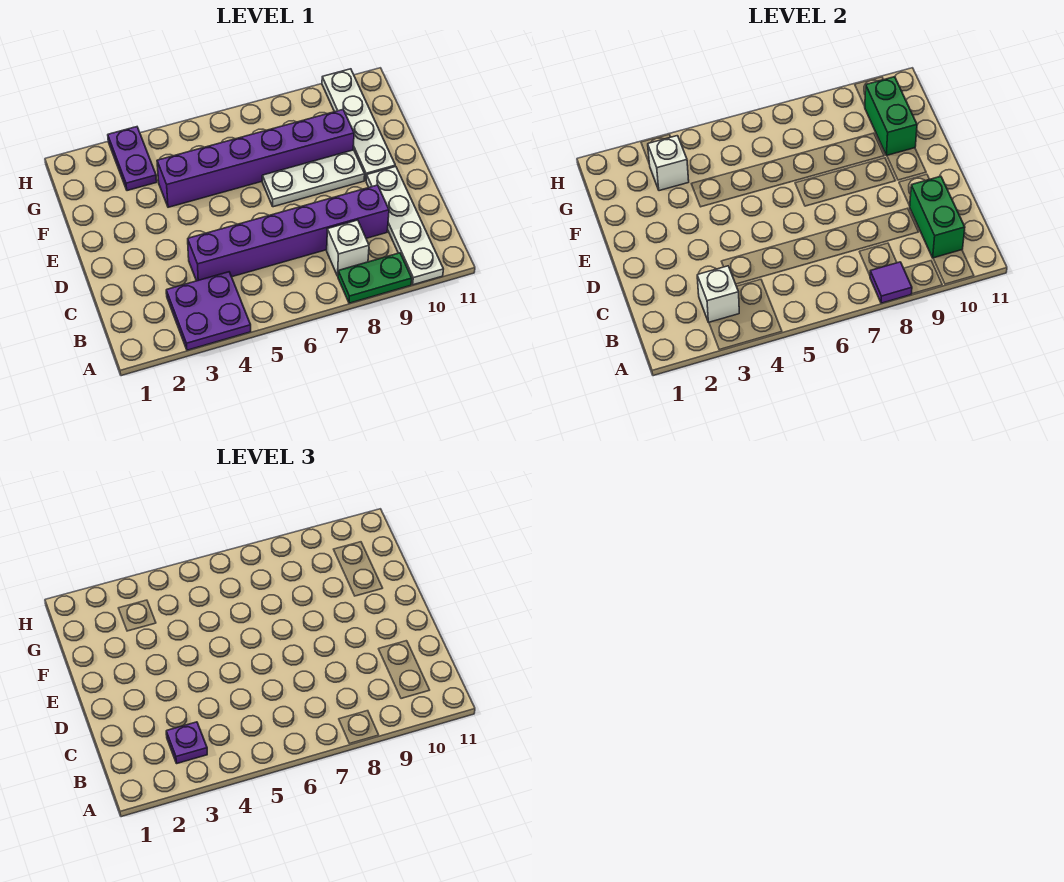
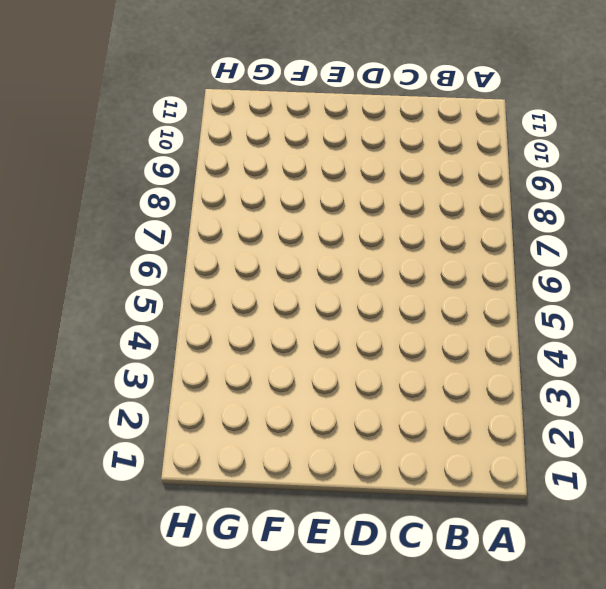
none -> purple 2x2 plate [166,272,251,350]
none -> green 1x2 plate [338,253,412,303]
none -> white 1x4 plate [366,166,443,285]

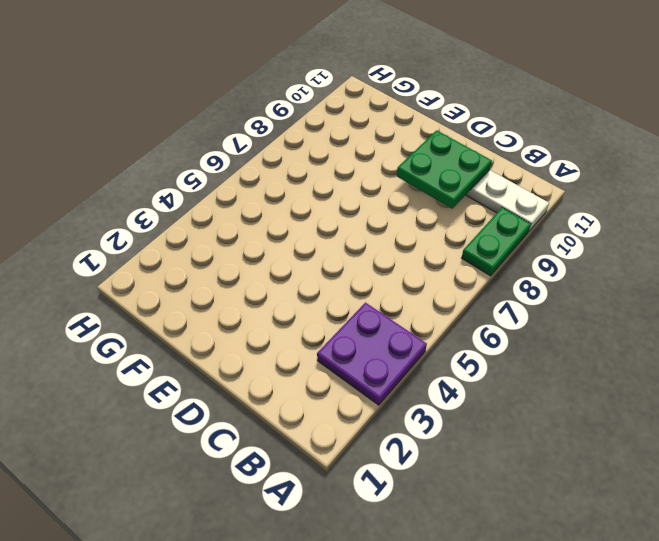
green 2x2 plate [397,130,492,209] -> green 1x2 brick [910,176,965,258]
none -> white 1x1 brick [327,220,369,276]
none -> purple 1x6 brick [188,185,389,281]
none -> white 1x3 plate [262,150,365,207]

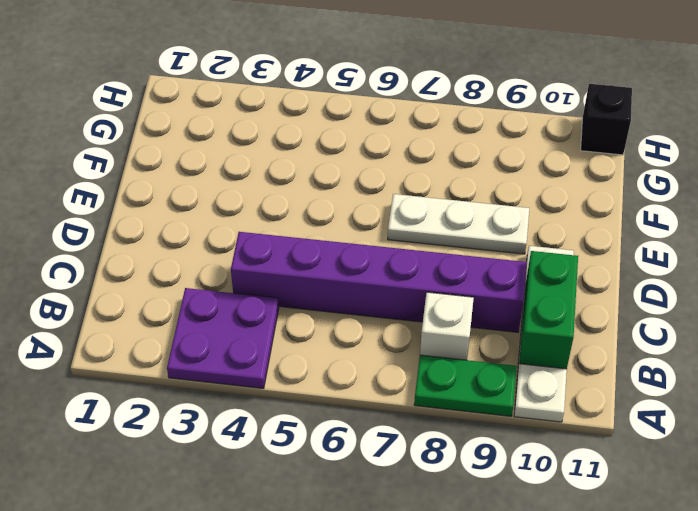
black 1x1 brick [581,84,632,155] -> none
none -> white 1x4 plate [322,69,395,180]
none -> purple 1x6 brick [157,110,354,207]
none -> purple 1x2 plate [108,127,157,191]

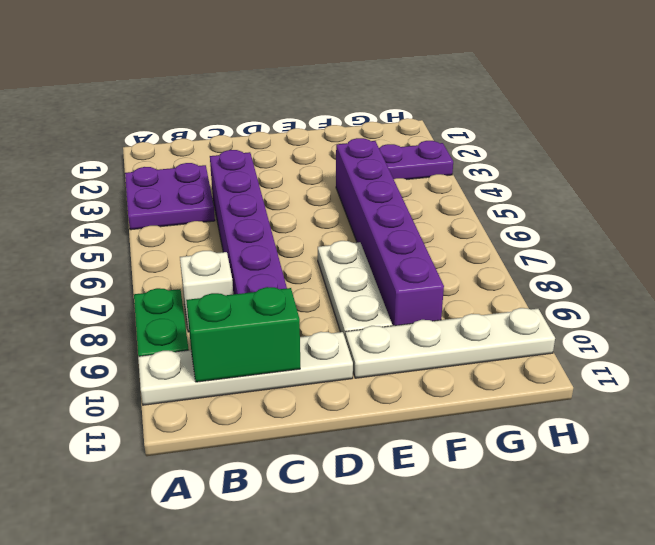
none -> purple 1x1 tile [870,262,912,303]
none -> white 1x1 brick [697,266,739,322]
none -> green 1x2 brick [865,77,917,156]

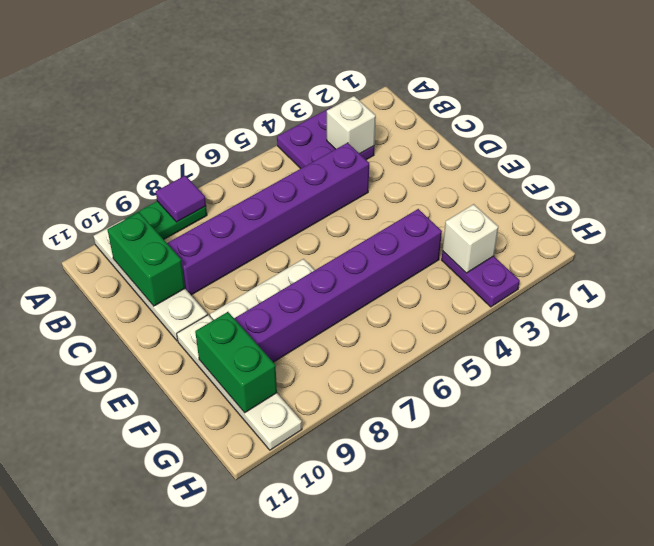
none -> white 1x1 brick [327,220,369,276]
none -> purple 1x1 plate [166,722,207,763]

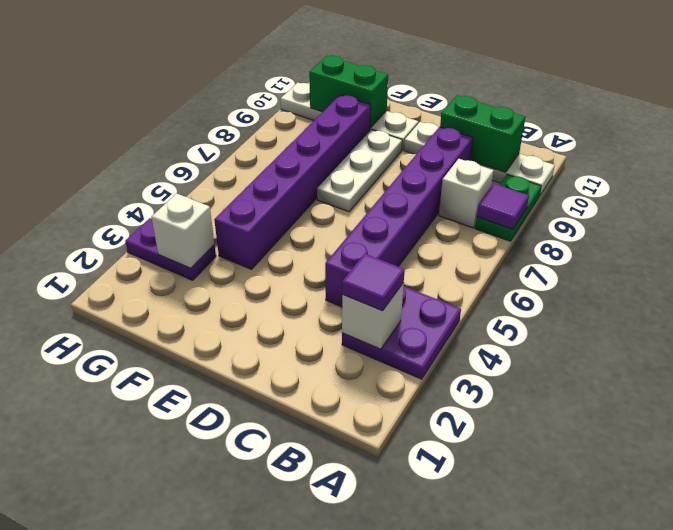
purple 1x1 tile [342,254,405,311] -> purple 1x1 plate [166,722,207,763]

